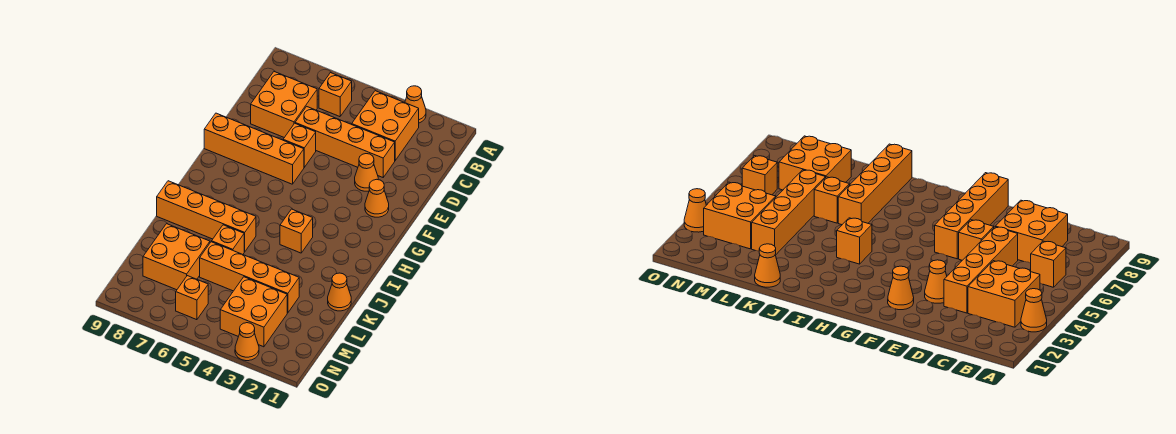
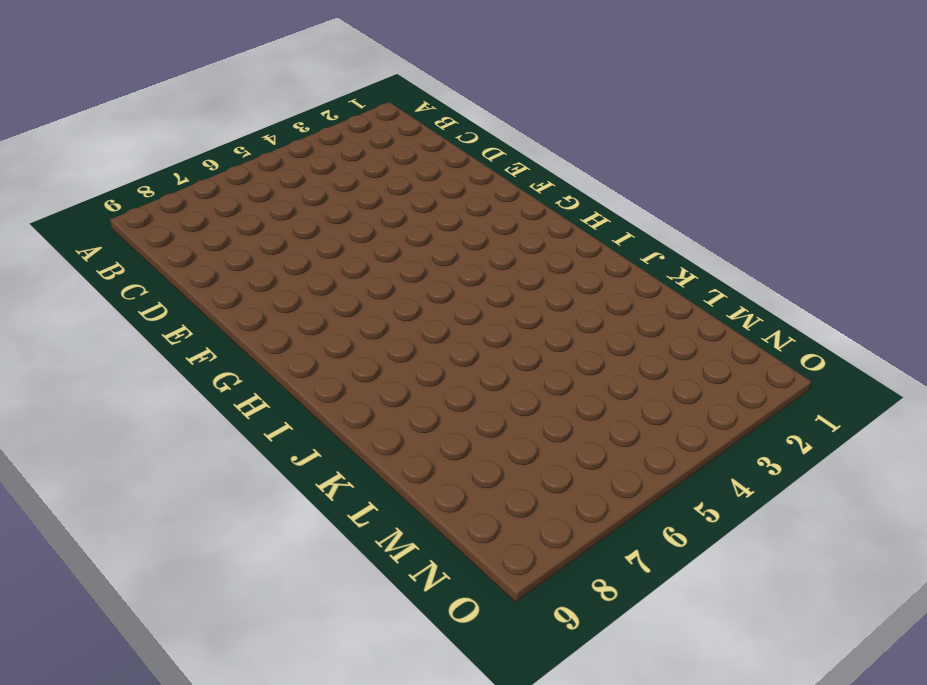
none -> orange 1x1 cone [405,86,426,123]
none -> orange 2x2 brick [352,91,419,160]
none -> orange 1x1 brick [319,73,352,117]

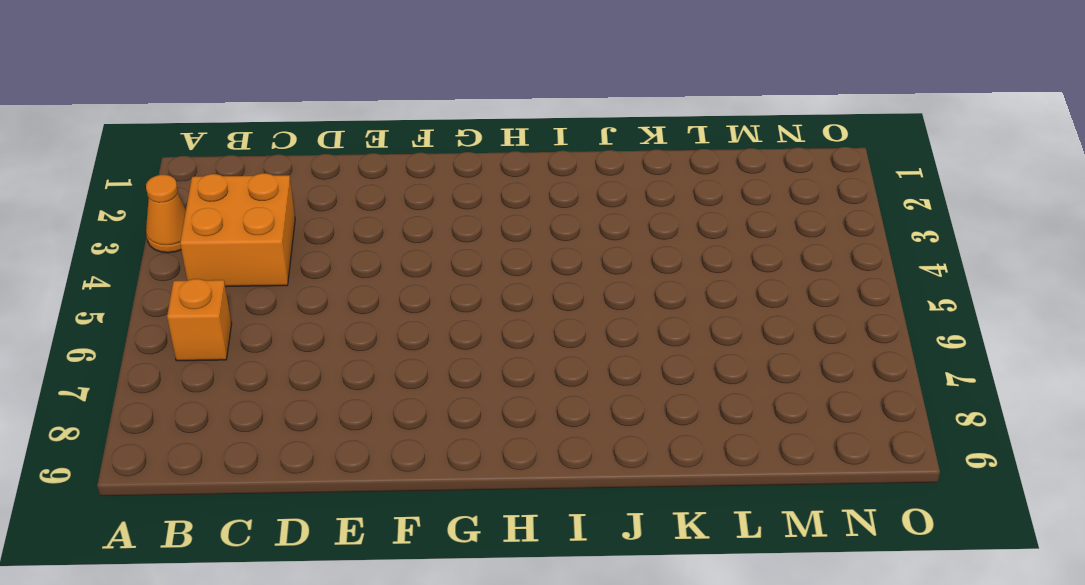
none -> orange 2x2 brick [251,72,317,138]
none -> orange 1x4 brick [295,106,395,177]
none -> orange 1x1 cone [355,154,378,191]

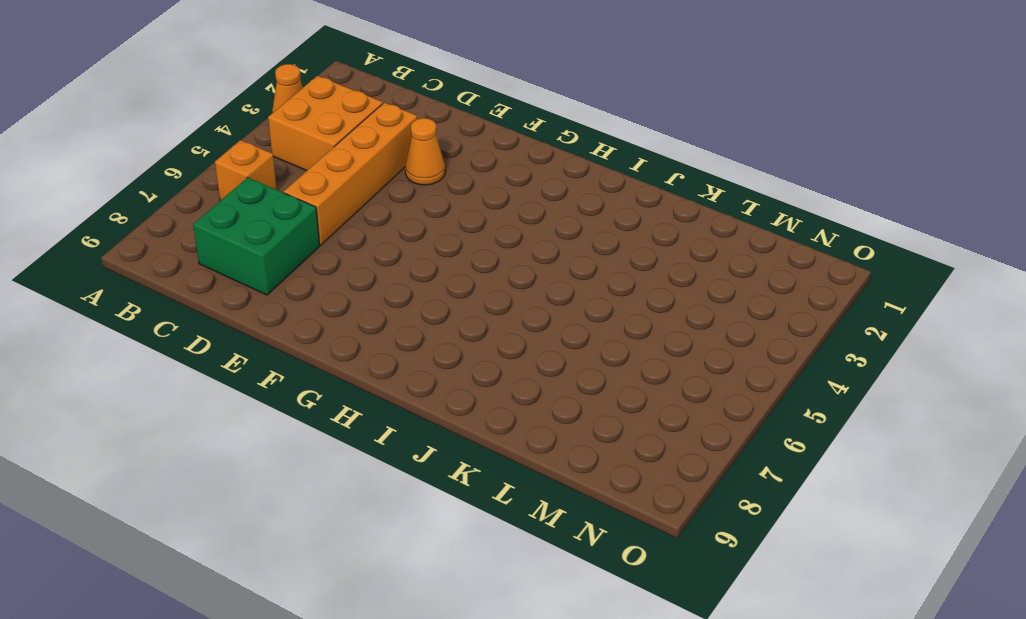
green 2x2 brick [193,177,320,295] -> orange 2x2 brick [251,72,317,138]
none -> orange 1x1 brick [283,123,316,167]
none -> orange 1x1 cone [365,179,389,217]
none -> orange 1x4 brick [204,113,304,184]

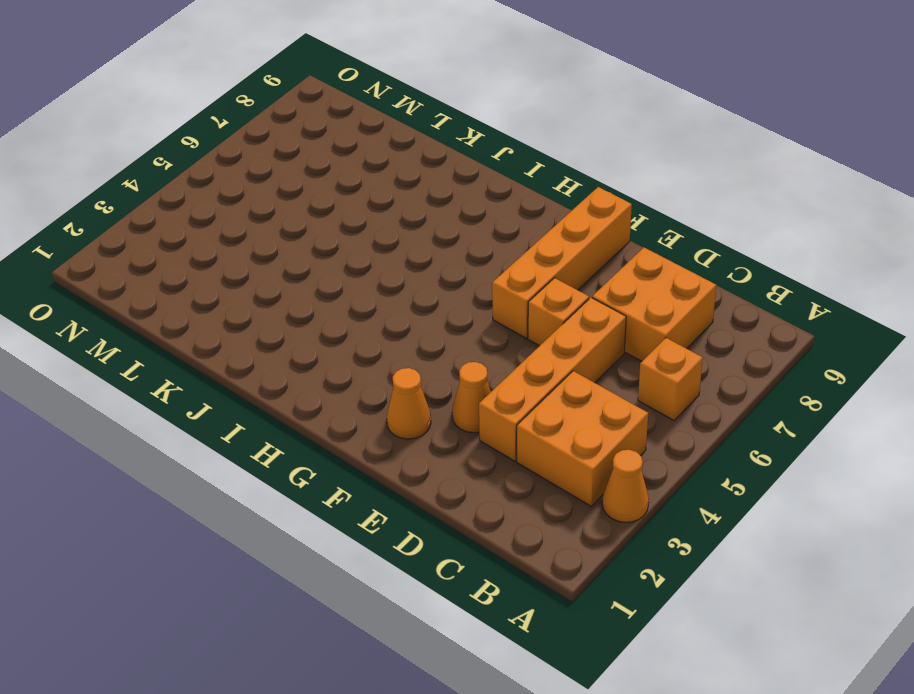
none -> orange 1x1 brick [280,209,313,253]
none -> orange 1x4 brick [157,181,256,252]
none -> orange 1x1 cone [328,273,351,311]

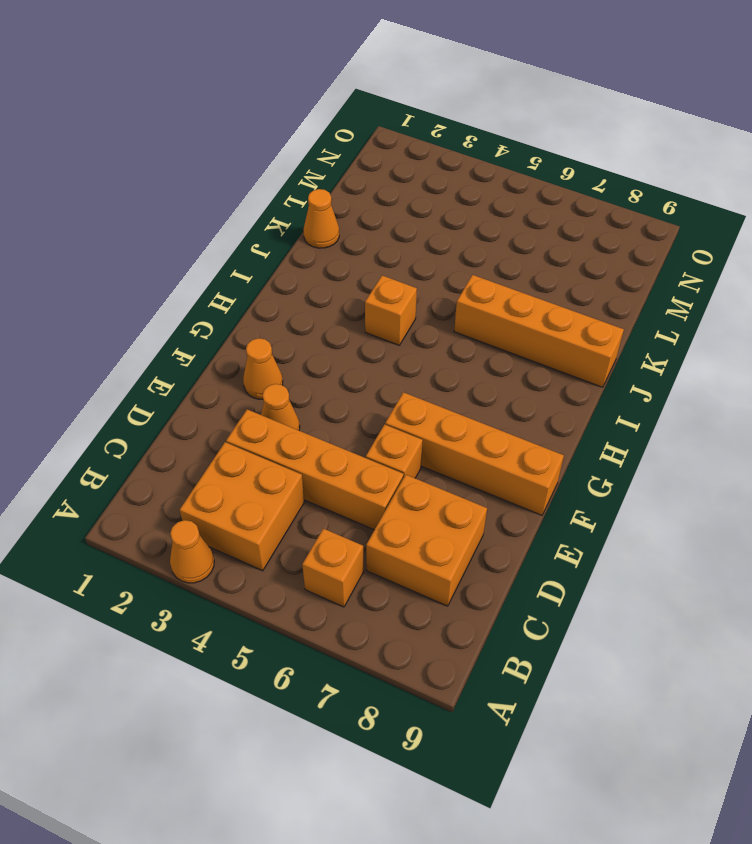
none -> orange 1x1 brick [212,225,244,254]
none -> orange 1x4 brick [200,242,299,313]
none -> orange 2x2 brick [143,224,210,290]

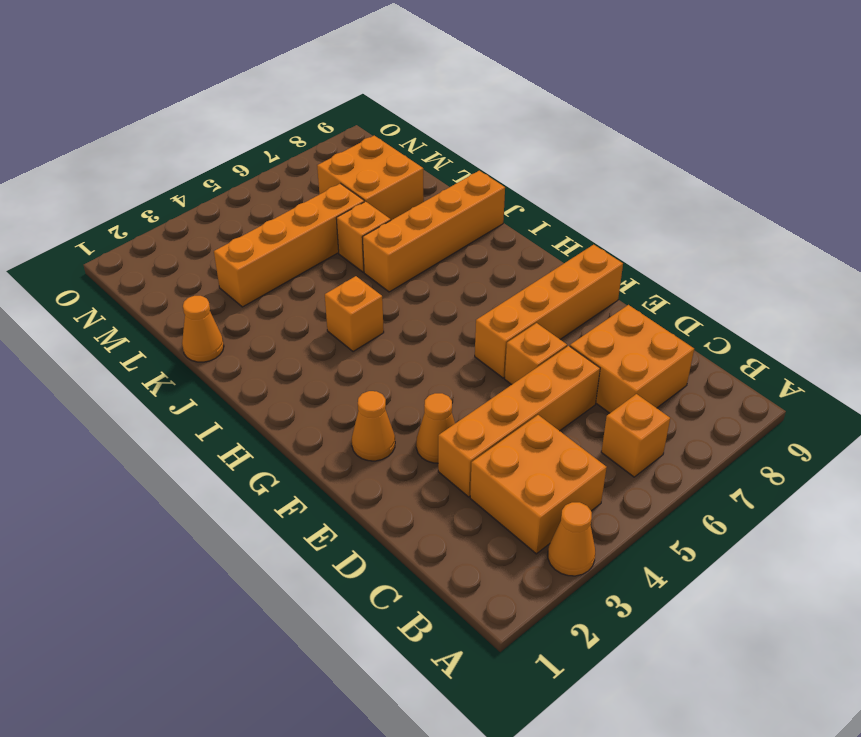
none -> orange 2x2 brick [220,277,287,347]
none -> orange 1x1 brick [176,276,208,320]
none -> orange 1x1 cone [235,323,259,361]

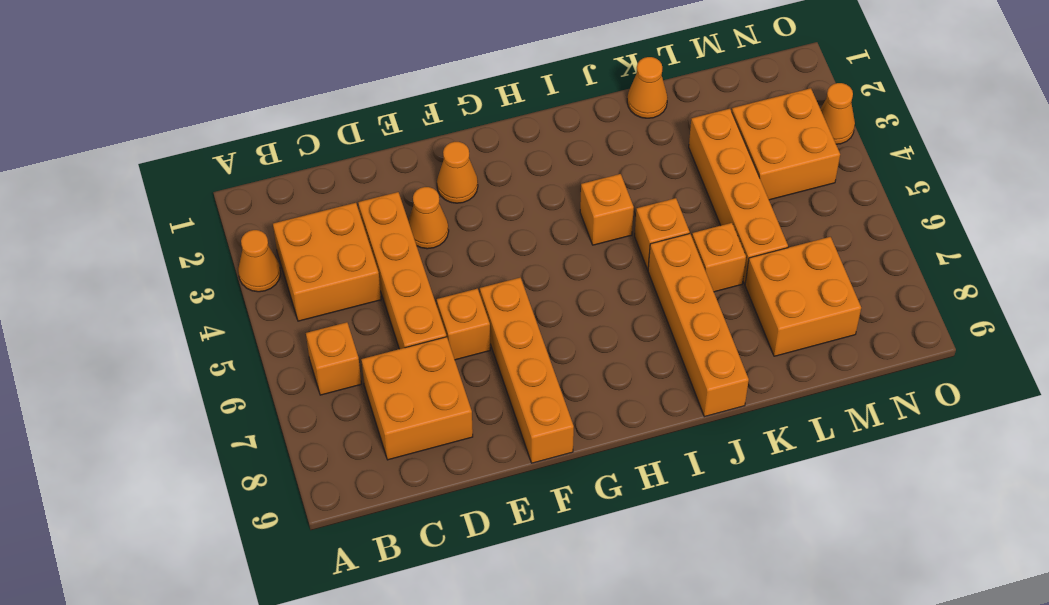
orange 1x1 brick [635,198,690,270] -> orange 1x1 brick moved to [176,276,208,320]

